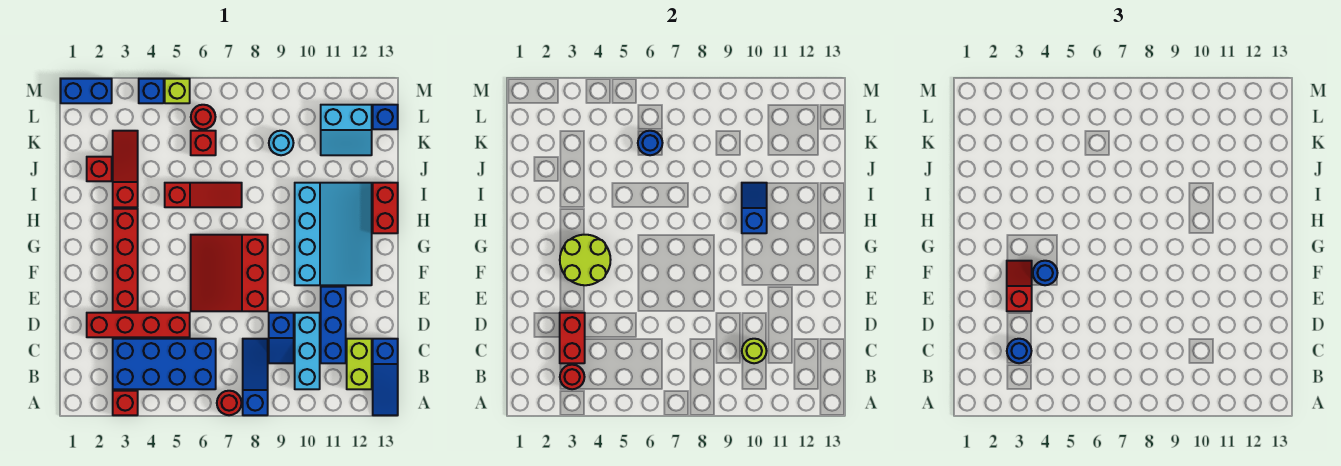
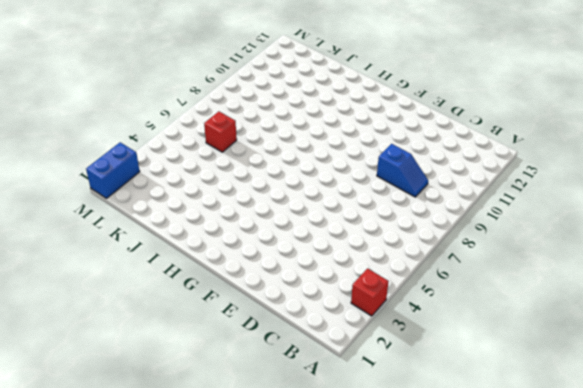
none -> red 1x1 round brick [217,391,241,415]
none -> blue 1x3 slope [243,339,268,415]
none -> blue 1x3 slope [373,339,398,415]
none -> blue 2x4 brick [113,339,216,389]

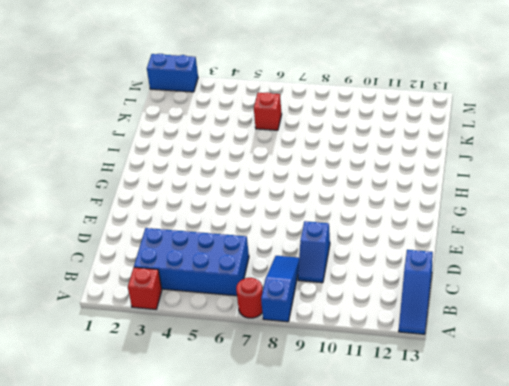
none -> cyan 1x3 brick [295,313,320,389]
none -> lime 1x2 brick [347,339,372,389]
none -> blue 1x3 brick [321,287,346,363]
none -> red 1x4 brick [87,313,190,337]

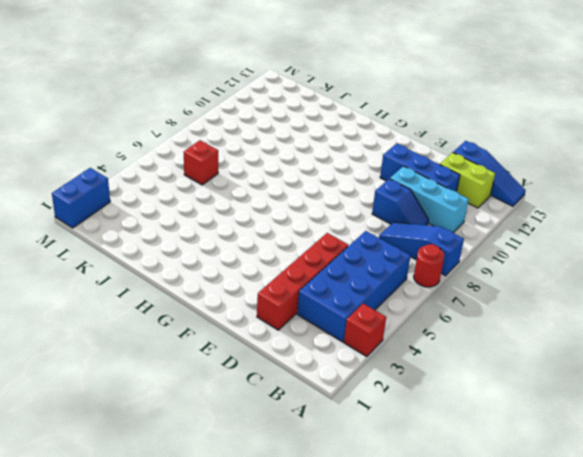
none -> red 1x4 brick [113,209,138,311]
none -> red 3x3 slope [191,235,268,311]
none -> cyan 3x4 slope [295,183,372,285]
none -> red 1x2 brick [373,183,398,233]

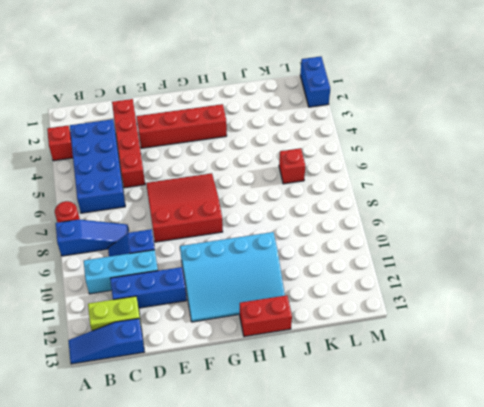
none -> red 1x3 slope [113,131,138,207]
none -> red 1x3 slope [165,183,242,207]
none -> red 1x1 brick [87,157,112,181]
none -> cyan 1x1 round brick [269,131,293,155]

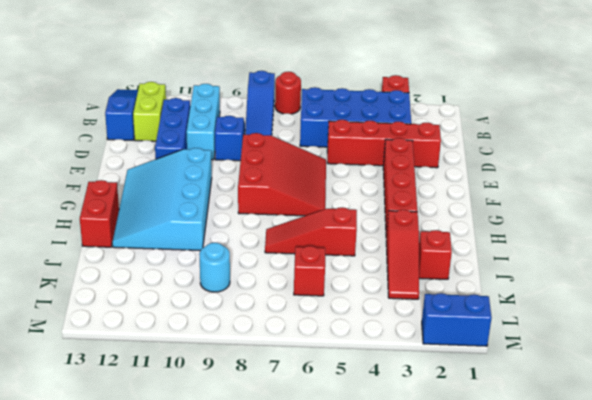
none -> cyan 2x2 slope [321,105,372,155]
none -> red 1x1 round brick [191,105,215,129]
none -> blue 1x1 brick [373,105,398,129]
none -> blue 1x1 brick [139,79,164,103]

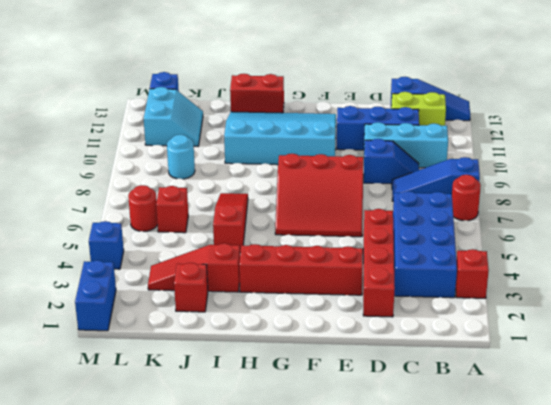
none -> lime 1x1 brick [165,79,190,103]
none -> red 1x1 round brick [560,365,584,389]
none -> red 1x2 brick [560,313,585,363]
none -> lime 1x1 round brick [742,339,766,363]

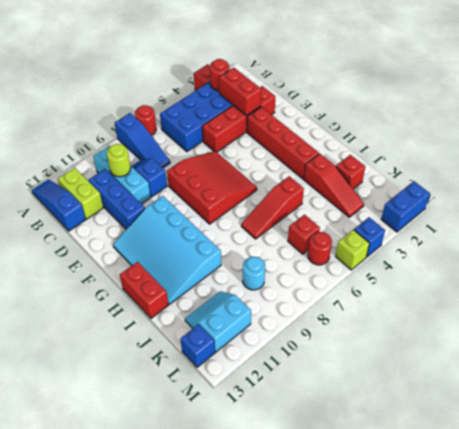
none -> lime 2x2 round brick [560,235,611,285]
none -> blue 1x2 slope [742,183,767,233]
none -> blue 1x1 round brick [638,131,662,155]
none -> blue 1x1 round brick [1007,339,1031,363]

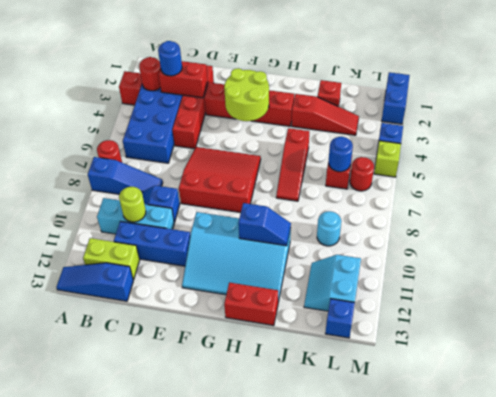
none -> red 1x2 slope [1007,261,1032,311]
none -> blue 1x1 round brick [1033,261,1057,285]

